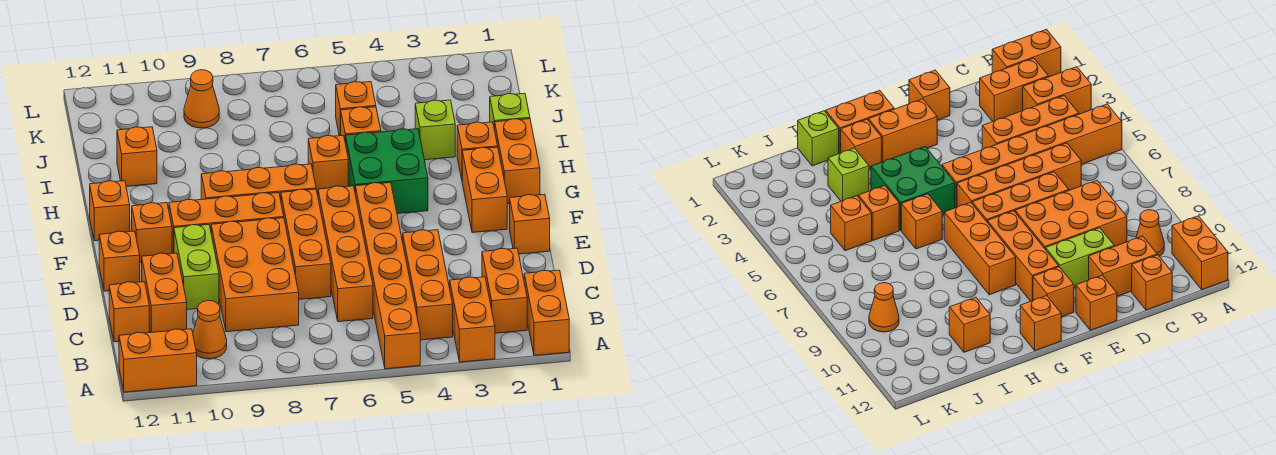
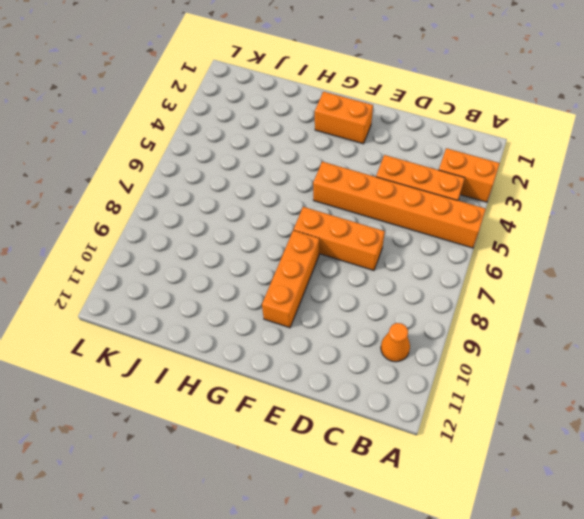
none -> orange 1x2 brick [524,270,569,355]
none -> orange 1x2 brick [119,329,197,392]
none -> orange 1x2 brick [482,248,527,333]
none -> orange 1x4 brick [318,186,373,322]

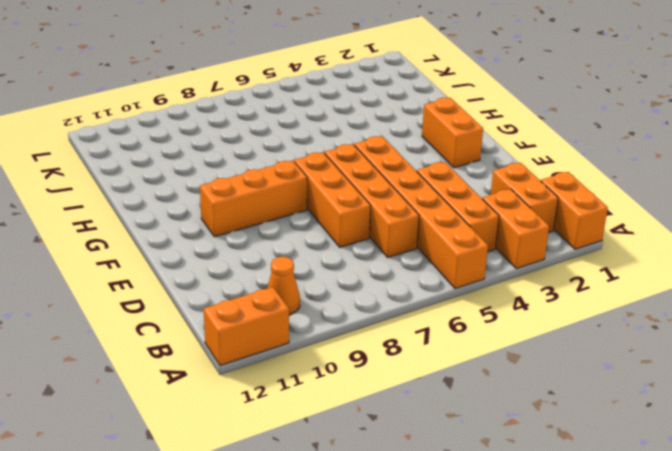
none -> orange 2x3 brick [211,218,299,332]
none -> orange 1x2 brick [142,253,187,333]
none -> orange 1x1 brick [109,282,149,342]
none -> lime 1x2 brick [174,225,219,309]

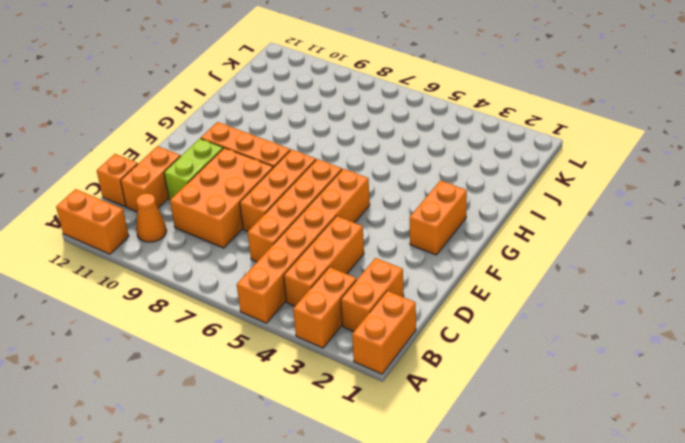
none -> orange 1x1 brick [510,194,550,254]
none -> orange 1x1 brick [99,231,140,291]
none -> orange 1x1 brick [132,203,172,262]
none -> orange 1x2 brick [495,119,540,204]

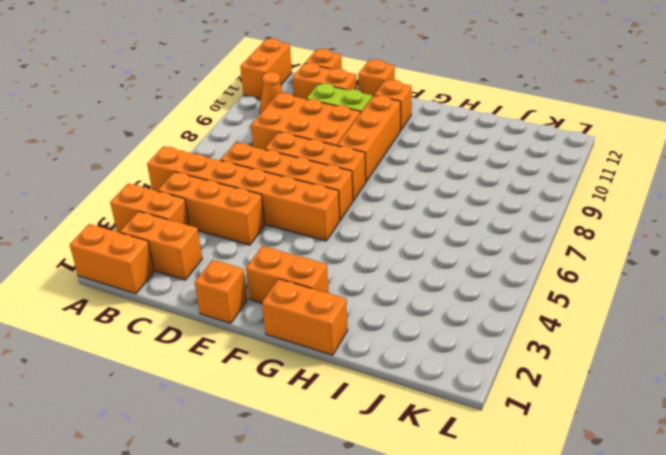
none -> green 2x2 brick [346,129,428,214]
none -> orange 1x3 brick [201,164,316,200]
none -> orange 1x1 brick [90,181,130,241]
none -> orange 1x1 brick [457,122,498,179]

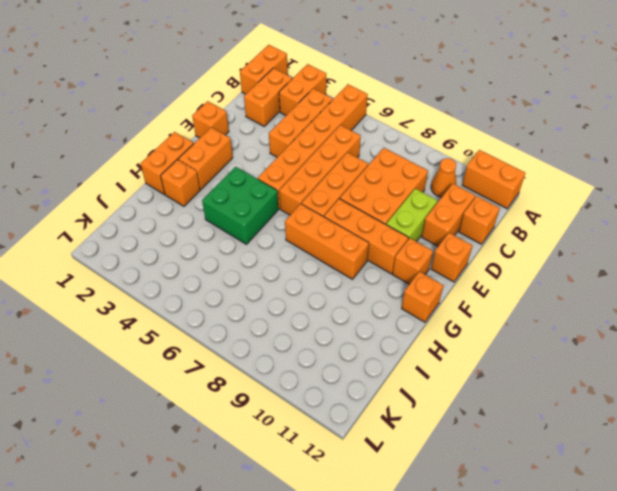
none -> orange 1x1 brick [308,135,348,195]
none -> lime 1x1 brick [490,93,530,130]
none -> lime 1x1 brick [415,100,455,160]
none -> orange 1x1 brick [341,107,381,144]

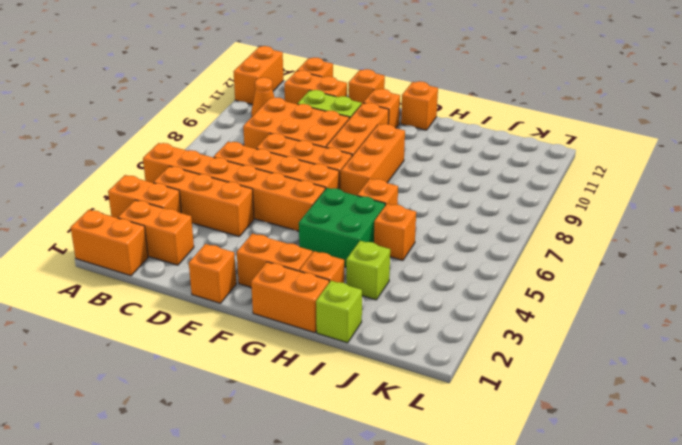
none -> orange 1x1 brick [117,127,157,186]
none -> orange 1x1 brick [336,82,376,136]
none -> orange 1x1 cone [184,70,219,128]

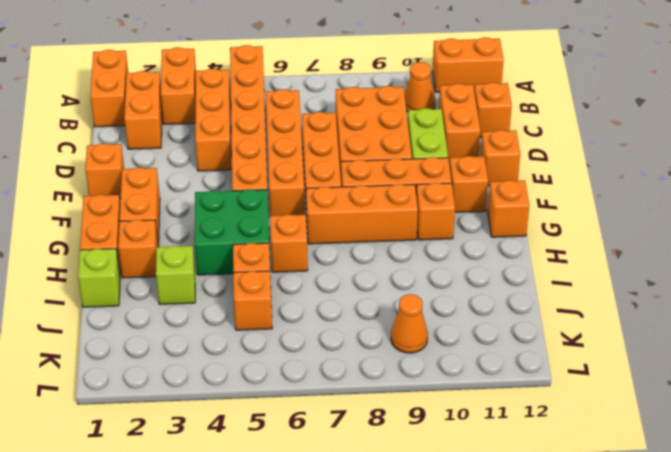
orange 1x1 brick [416,183,455,240] -> orange 1x1 brick moved to [117,127,157,186]

